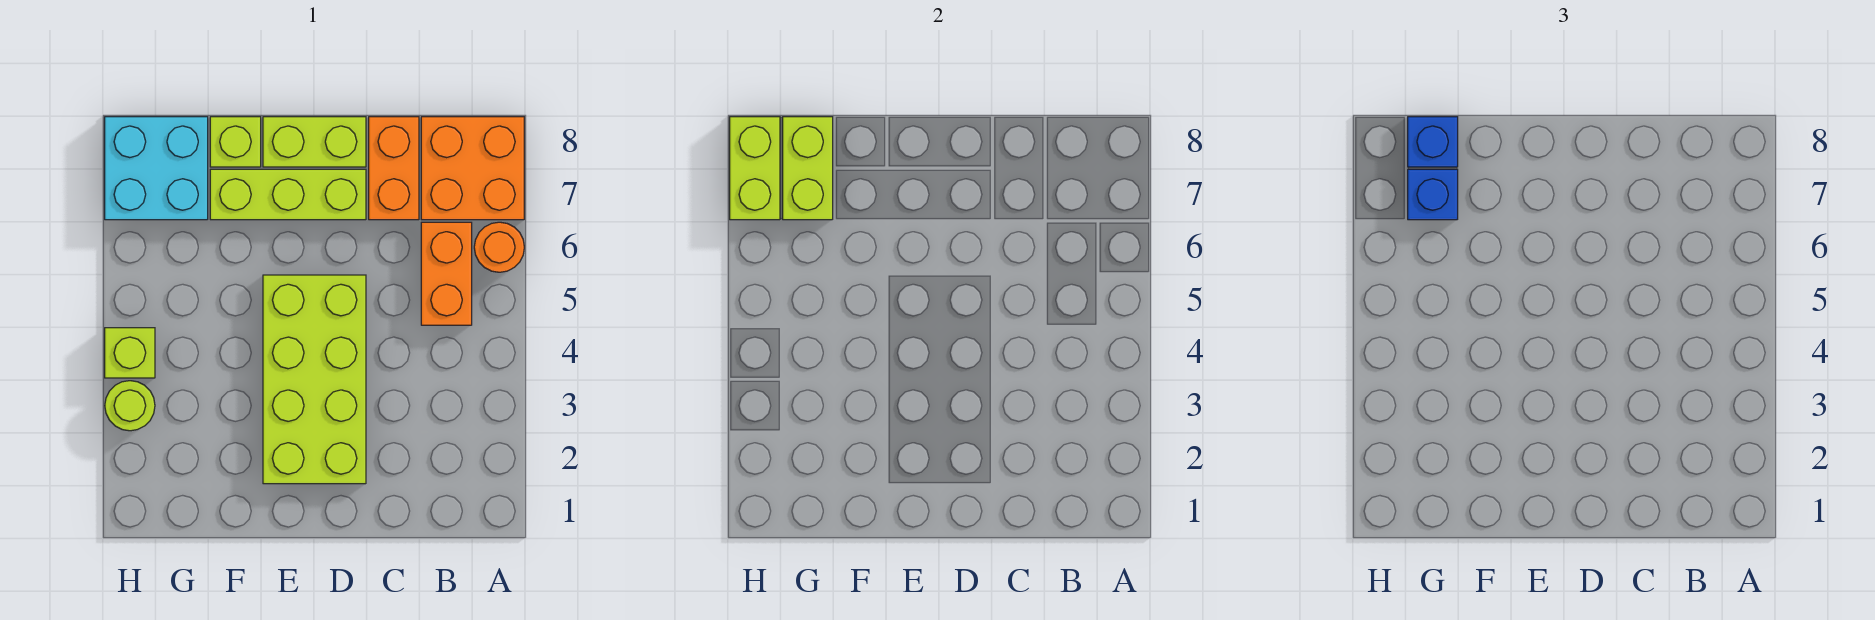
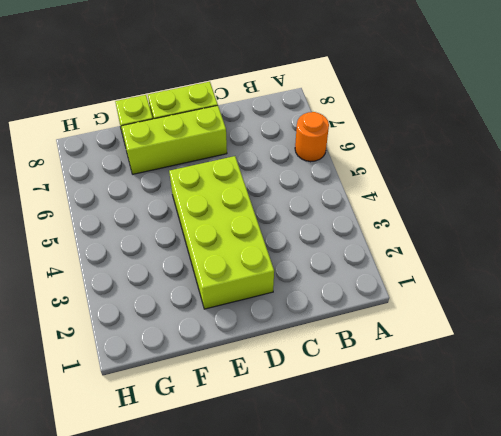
none -> orange 2x2 brick [421,117,524,220]
none -> orange 1x2 brick [421,222,472,325]
none -> orange 1x2 brick [369,117,419,220]

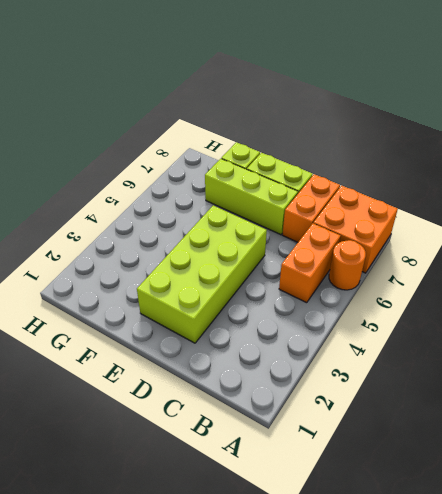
none -> cyan 2x2 brick [105,117,208,220]
none -> lime 1x1 round brick [105,381,155,431]
none -> lime 1x1 brick [105,328,155,378]

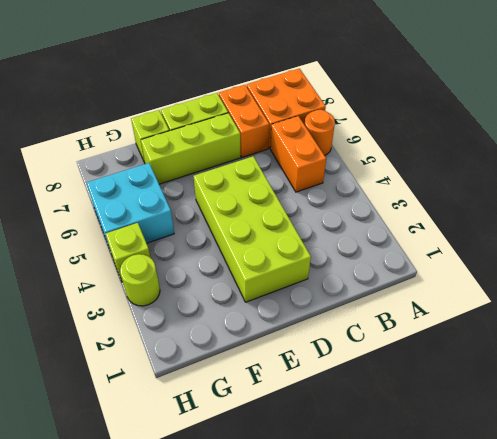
cyan 2x2 brick [87,163,174,249] -> cyan 2x2 brick moved to [105,117,208,220]
none -> lime 1x2 brick [783,117,833,220]
none -> lime 1x2 brick [730,117,780,220]
none -> blue 1x1 brick [1408,169,1458,220]

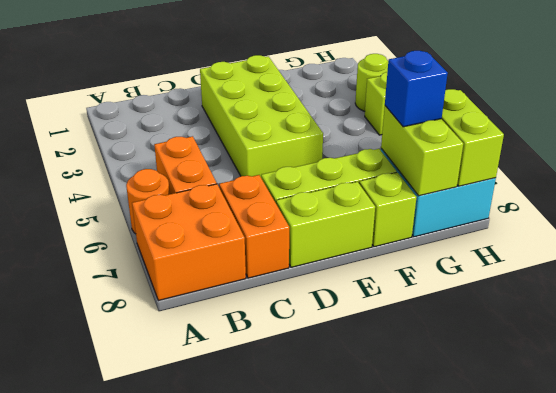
none -> blue 1x1 brick [1408,117,1458,167]

